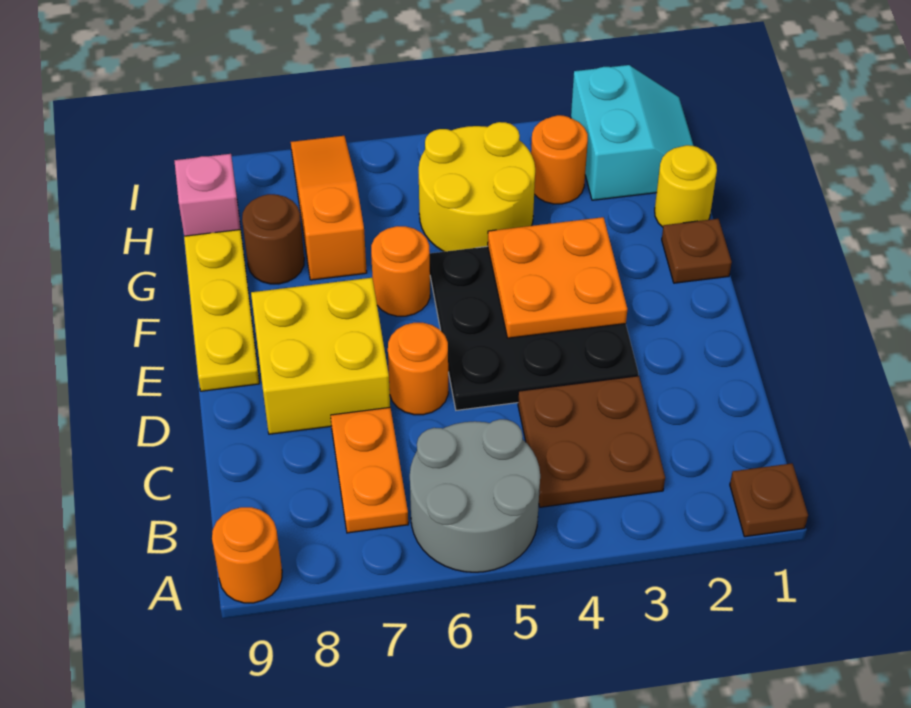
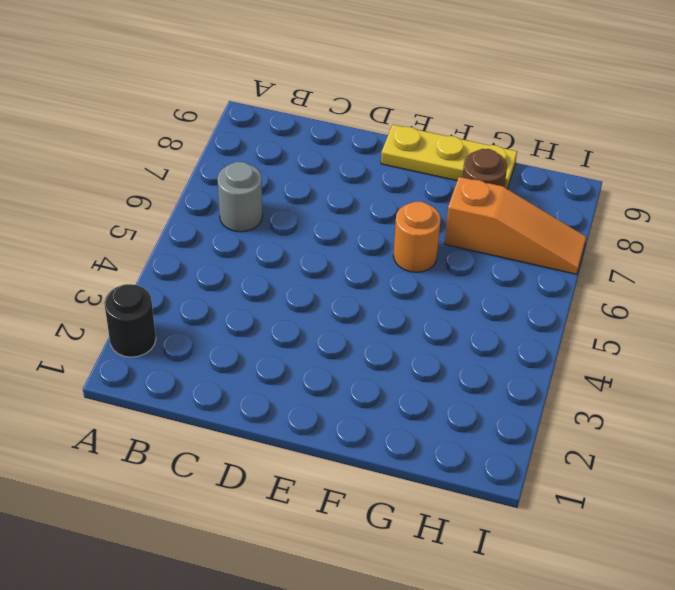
black 1x1 round brick [104,284,156,357] -> none
grey 1x1 round brick [217,162,263,232] -> grey 2x2 round brick [410,419,540,572]
none -> brown 1x1 plate [730,463,808,537]
none -> orange 1x1 round brick [212,507,282,603]
none -> brown 2x2 plate [518,376,665,507]

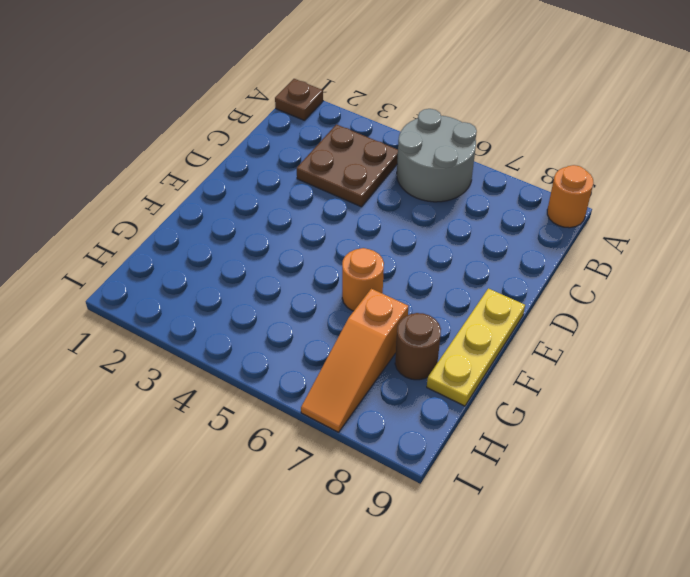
none -> orange 1x2 plate [331,407,408,533]
none -> black 3x3 plate [430,246,638,410]
none -> orange 1x1 round brick [388,323,448,415]

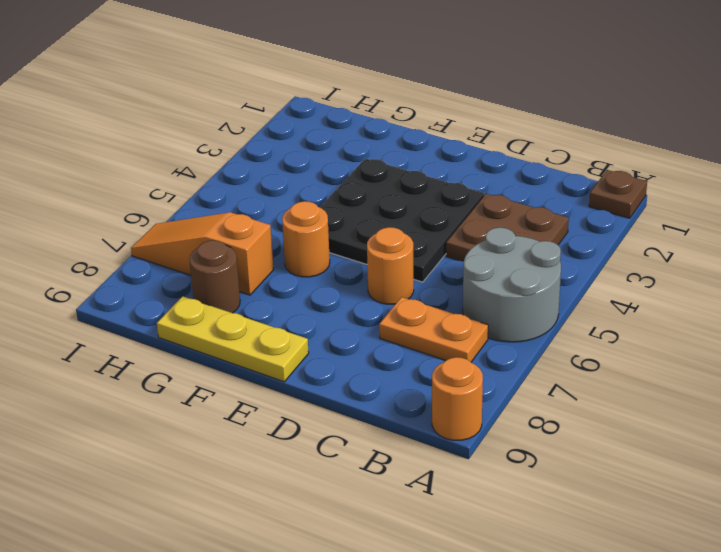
none -> yellow 2x2 brick [251,278,390,434]
none -> brown 1x1 plate [662,219,732,283]
none -> yellow 1x1 round brick [655,145,717,227]

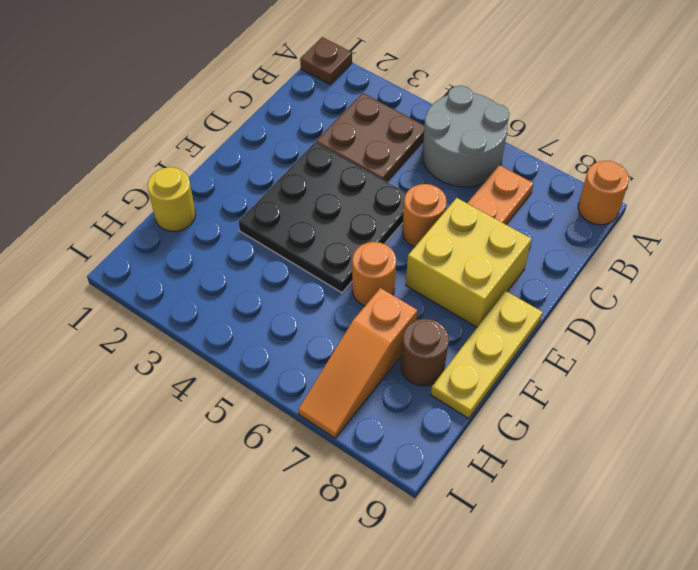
none -> brown 1x1 plate [662,219,732,283]
none -> yellow 2x2 round brick [419,122,535,252]
none -> cyan 2x2 slope [571,65,694,200]

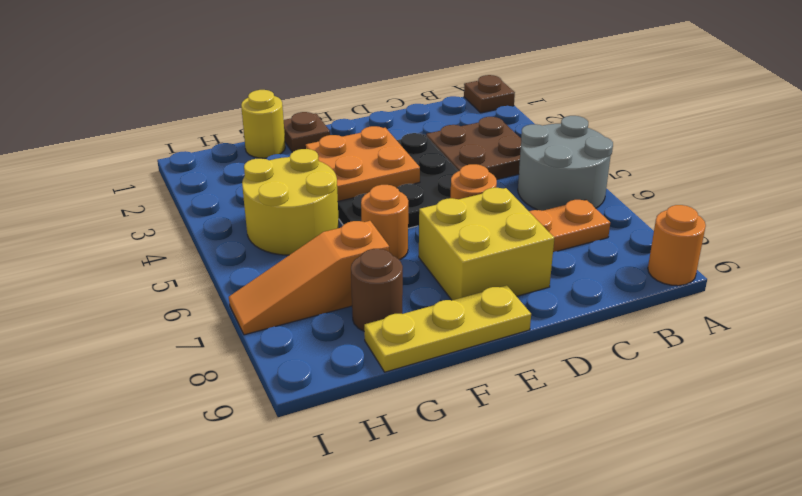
none -> cyan 2x2 slope [571,65,694,200]
none -> orange 1x1 round brick [531,115,588,204]
none -> pink 1x1 brick [174,154,241,236]

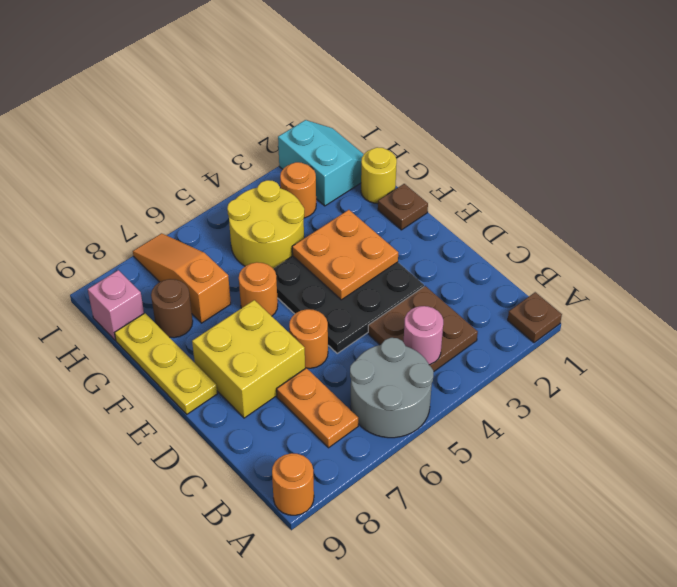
pink 1x1 round brick [403,306,443,365] -> none

